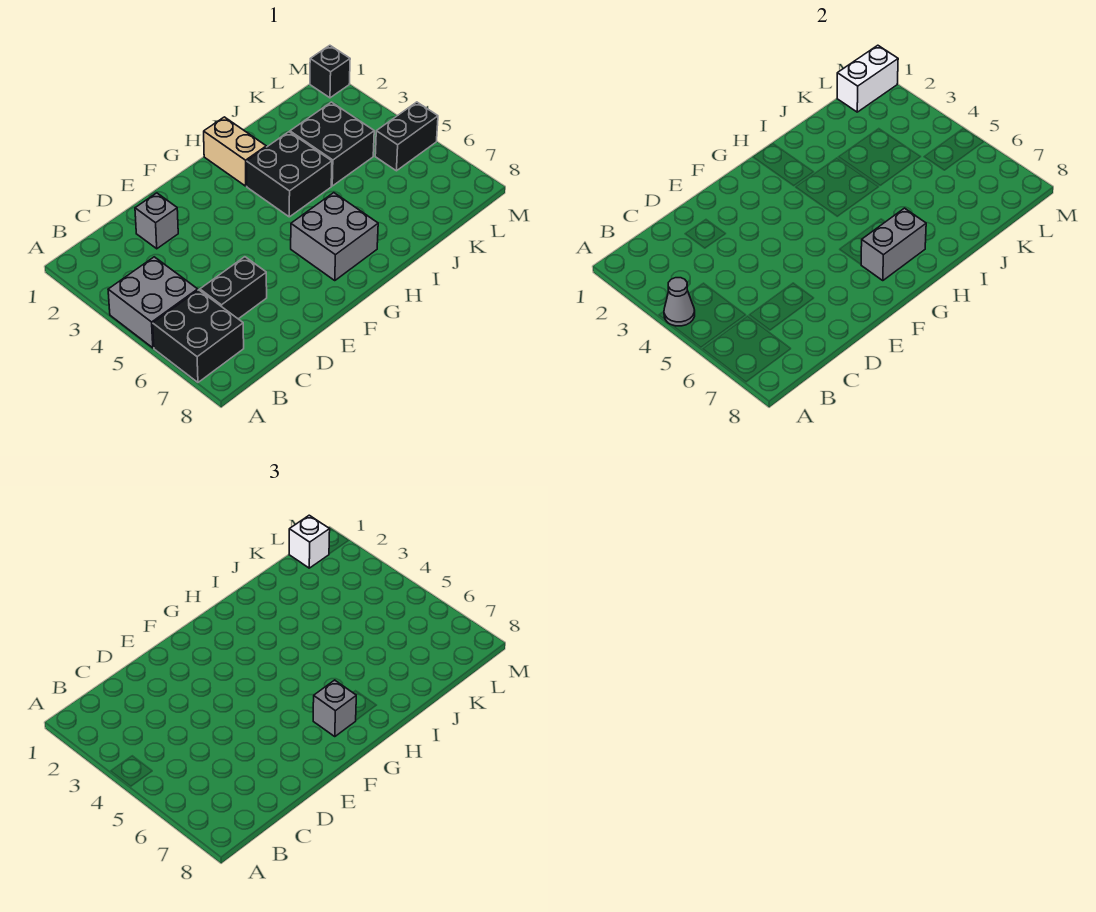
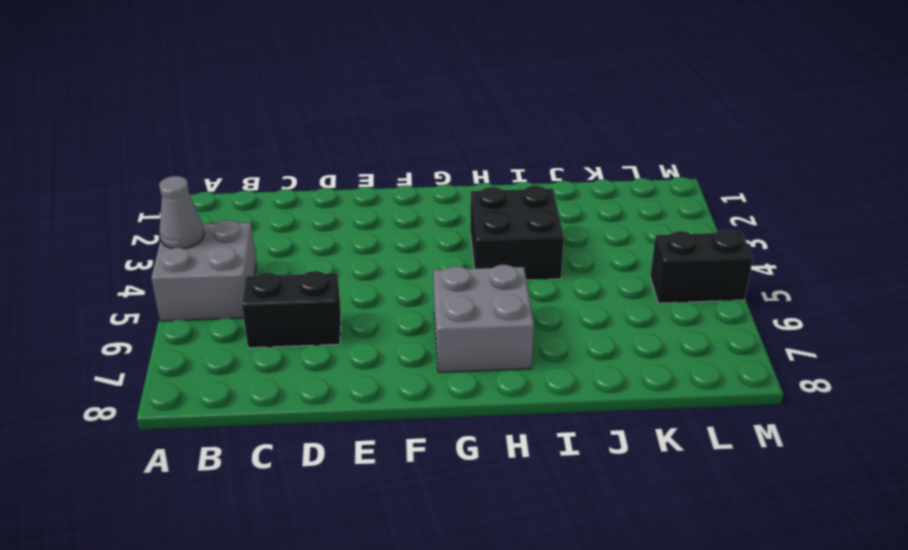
none -> black 2x2 brick [153,290,244,382]
none -> grey 1x1 brick [135,193,178,249]
none -> tan 1x2 brick [204,117,266,186]

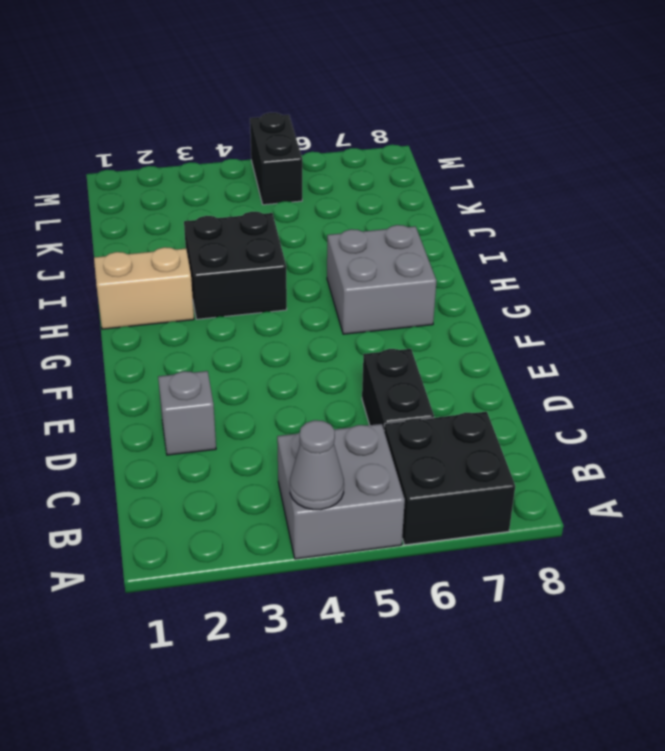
none -> black 2x2 brick [290,102,374,186]
none -> black 1x1 brick [310,45,350,98]
none -> grey 1x2 brick [861,208,926,280]

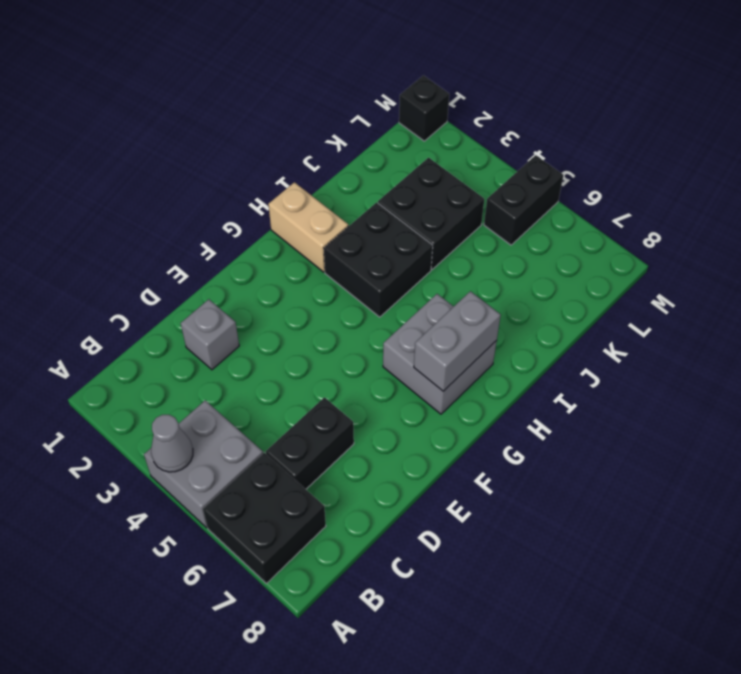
none -> white 1x2 brick [837,45,898,112]
none -> grey 1x1 brick [313,680,356,736]
none -> white 1x1 brick [289,515,330,568]

